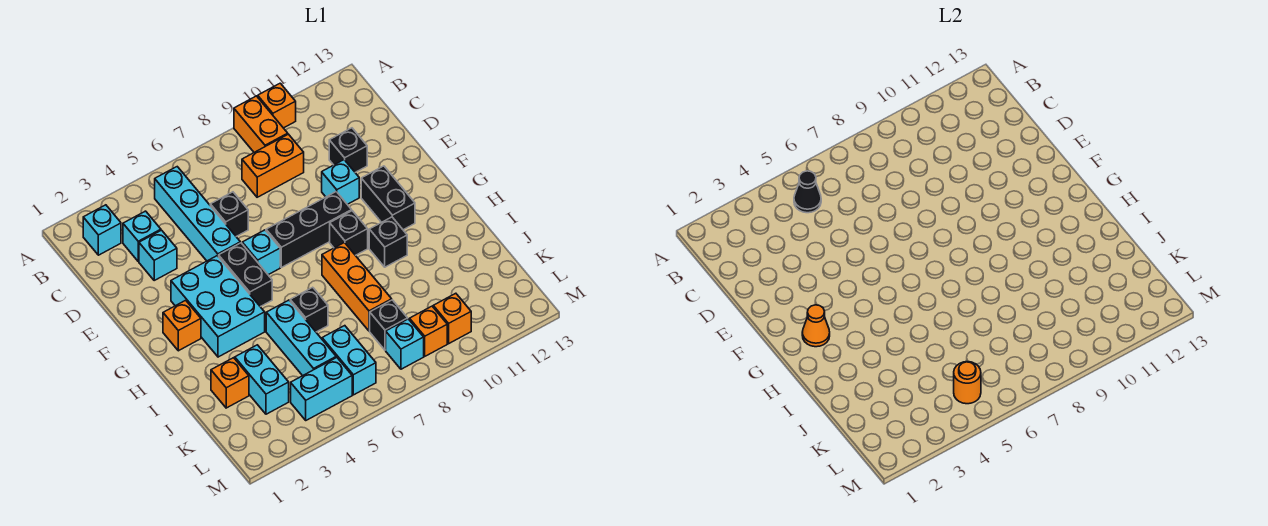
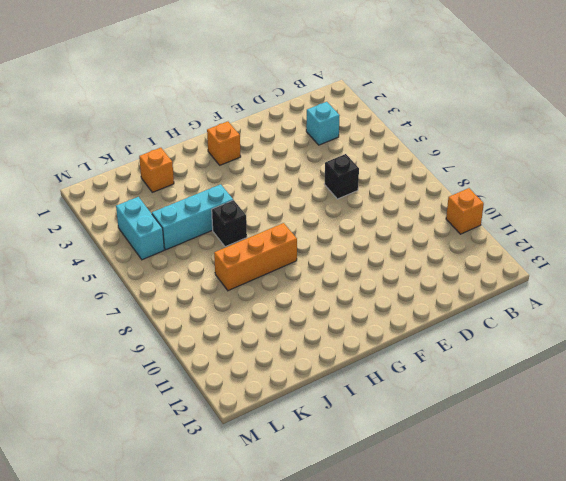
none -> orange 1x2 brick [234,96,288,152]
none -> cyan 1x1 brick [83,205,121,255]
none -> cyan 1x4 brick [155,167,240,261]
none -> orange 1x2 brick [242,134,304,197]

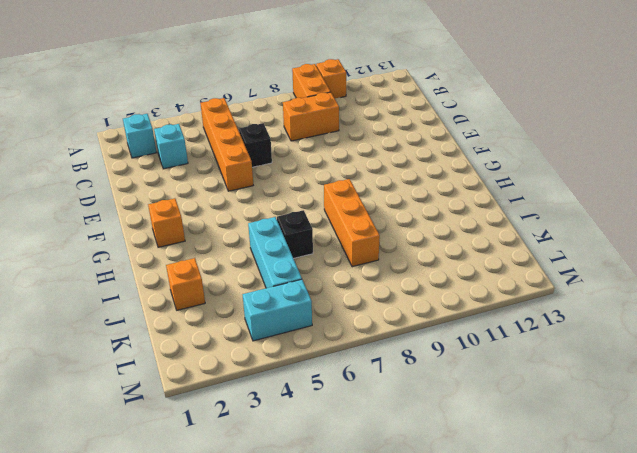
orange 1x4 brick [200,98,253,191] -> cyan 1x4 brick [155,167,240,261]
none -> cyan 1x1 brick [139,230,177,280]
none -> black 1x1 brick [329,128,367,172]
none -> cyan 1x1 brick [322,160,359,204]
none -> cyan 2x3 brick [171,256,265,357]

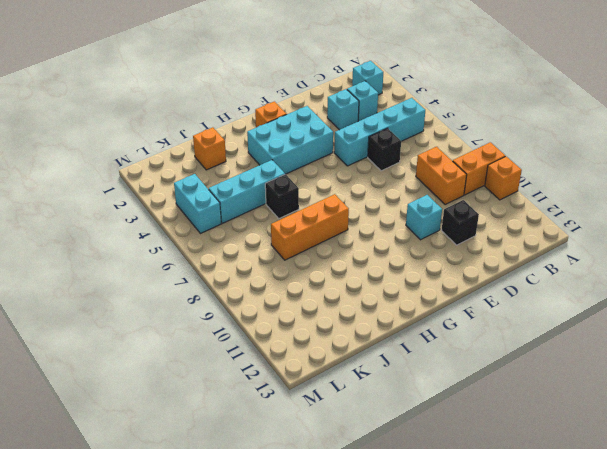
none -> black 1x2 brick [219,243,272,307]
none -> cyan 1x1 brick [242,230,280,275]
none -> black 1x3 brick [266,192,352,267]
none -> black 1x2 brick [361,166,415,230]

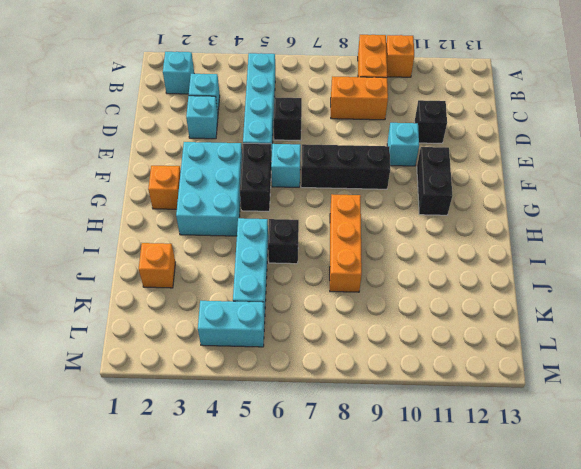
none -> black 1x1 brick [330,211,368,255]
none -> black 1x1 brick [369,217,407,267]
none -> cyan 1x2 brick [235,345,289,414]
none -> cyan 1x2 brick [322,326,376,395]

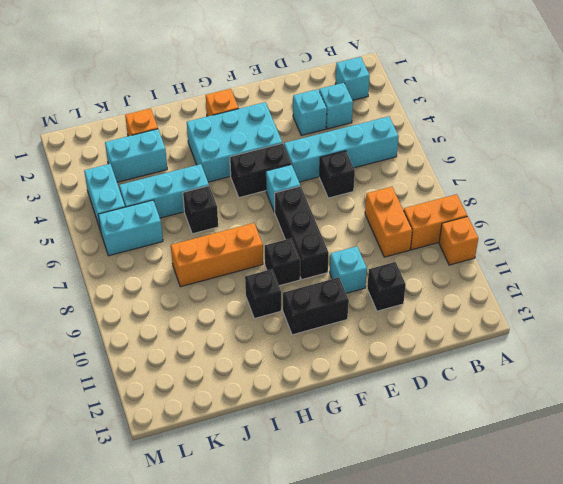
none -> black 1x1 brick [370,300,408,350]
none -> cyan 1x1 brick [386,319,424,369]
none -> orange 1x1 brick [410,306,447,356]
none -> orange 1x1 brick [433,293,471,344]

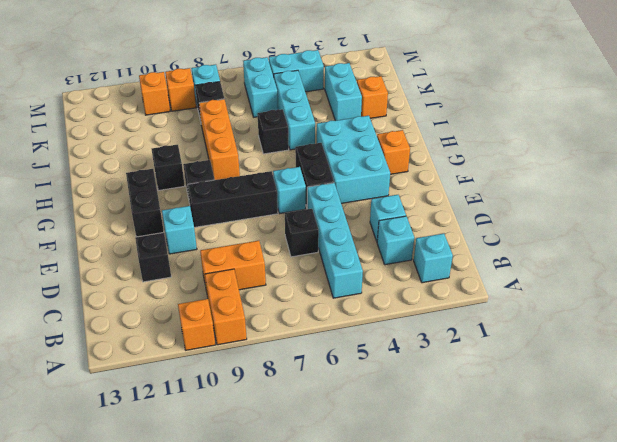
none -> black 1x1 cone [794,171,821,213]
none -> orange 1x1 cone [802,305,830,347]
none -> orange 1x1 round brick [954,362,981,404]

